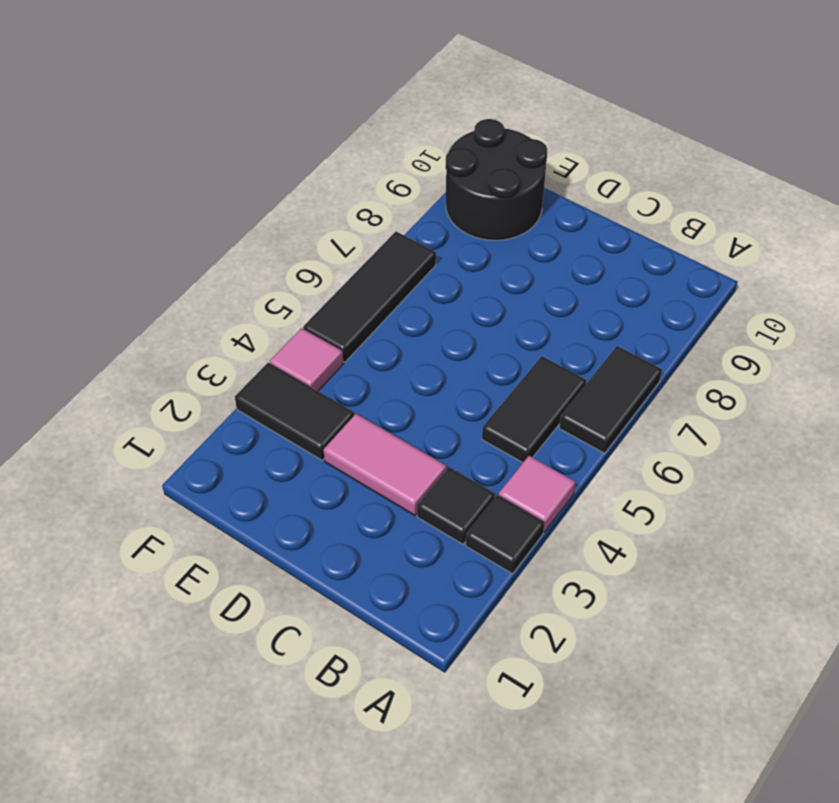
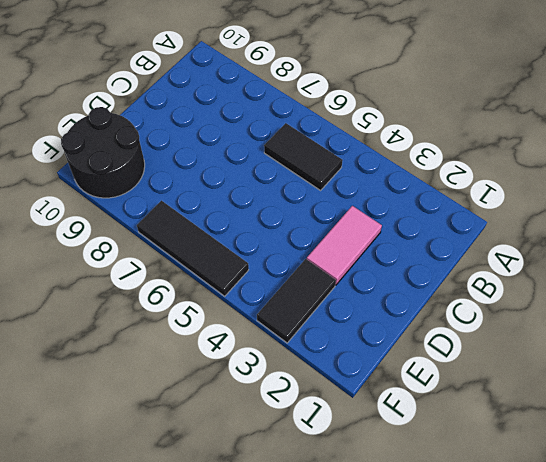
none -> black 1x1 tile [465,495,545,574]
none -> pink 1x1 tile [499,456,576,532]

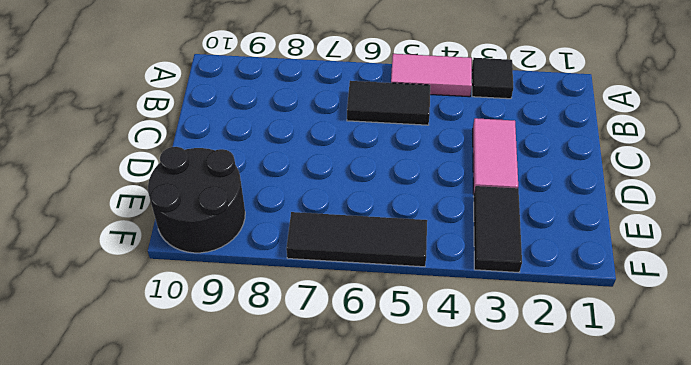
pink 1x2 tile [391,54,472,97] -> pink 1x1 tile [499,456,576,532]
none -> black 1x2 tile [559,346,662,453]
none -> black 1x1 tile [417,467,495,544]

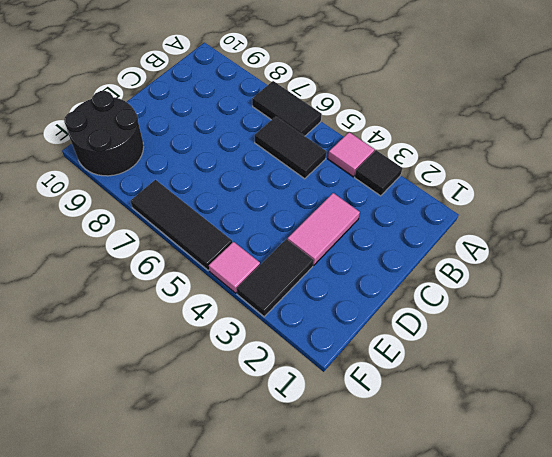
none -> black 1x1 tile [417,467,495,544]

